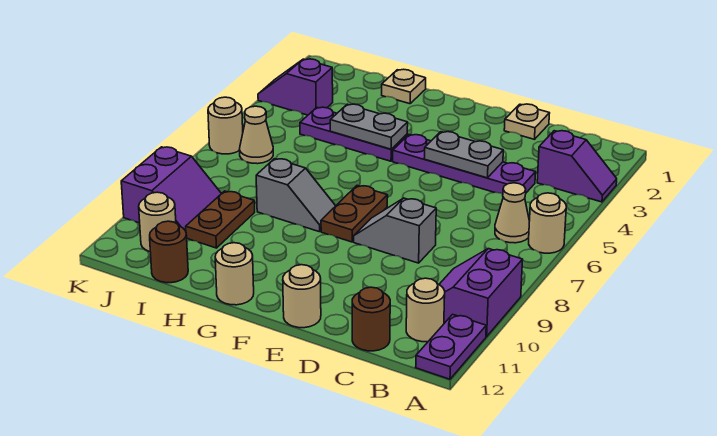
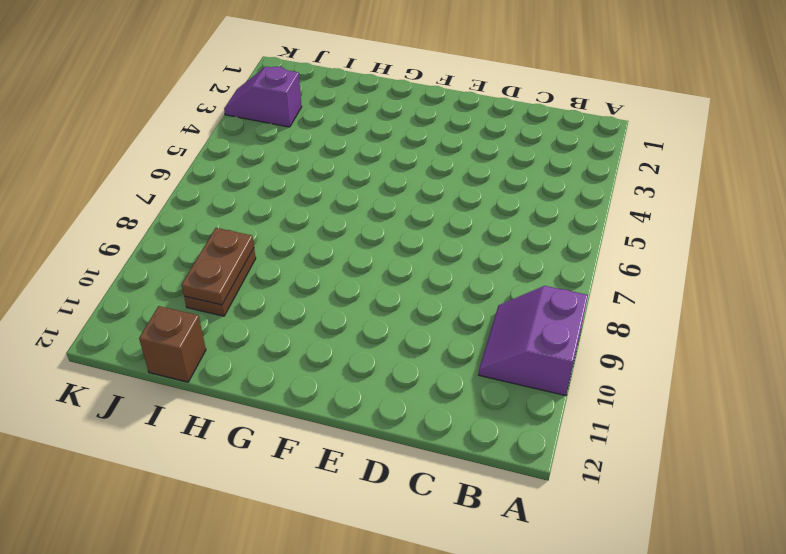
brown 1x2 plate [182,228,254,305] -> brown 1x2 plate moved to [321,186,388,242]
brown 1x1 brick [139,306,206,382] -> brown 1x1 round brick [150,221,188,283]
none -> purple 1x2 slope [537,131,617,202]
none -> tan 1x1 round brick [529,193,566,253]
none -> purple 1x2 plate [416,314,486,379]

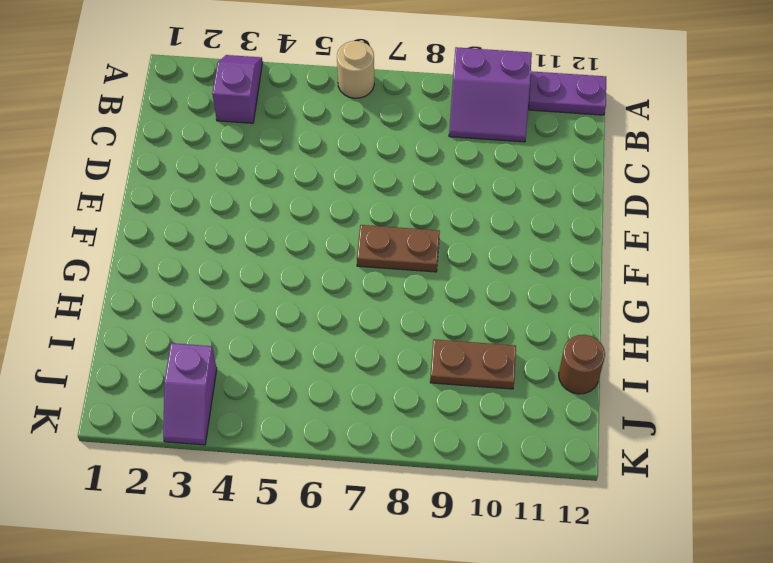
none -> tan 1x1 cone [495,183,529,243]
none -> tan 1x1 round brick [406,278,445,342]
none -> purple 1x4 plate [393,135,536,194]

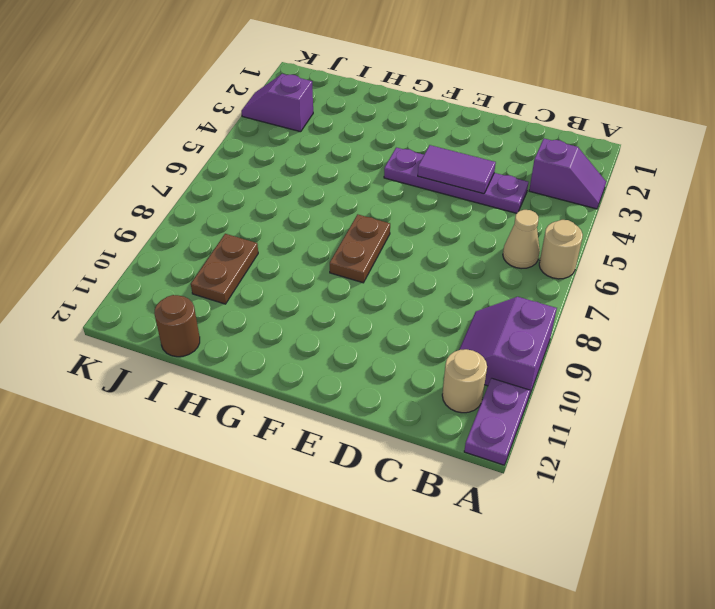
purple 1x2 tile [418,145,496,194] -> grey 1x2 plate [424,132,503,178]
none -> brown 1x1 round brick [352,287,390,351]
none -> tan 1x1 plate [504,104,550,139]
none -> grey 1x2 slope [354,198,436,263]

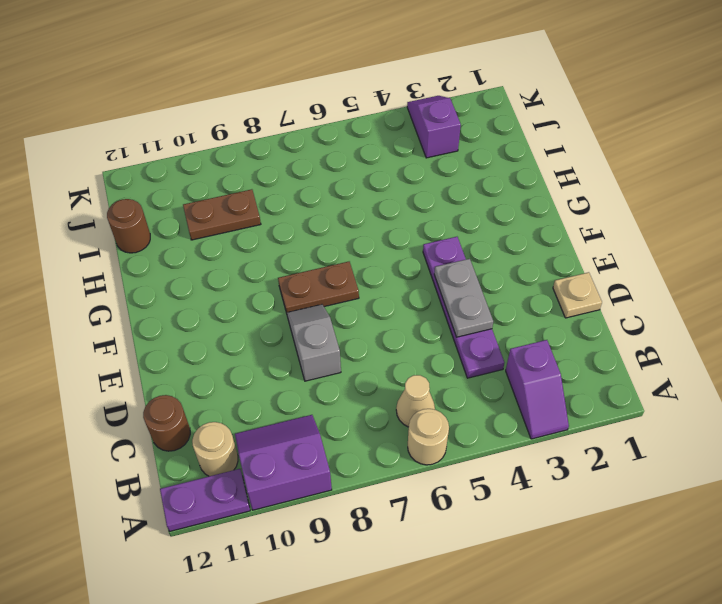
none -> tan 1x1 round brick [283,265,321,328]
none -> purple 1x3 plate [300,107,407,161]
none -> grey 1x2 slope [256,159,335,232]

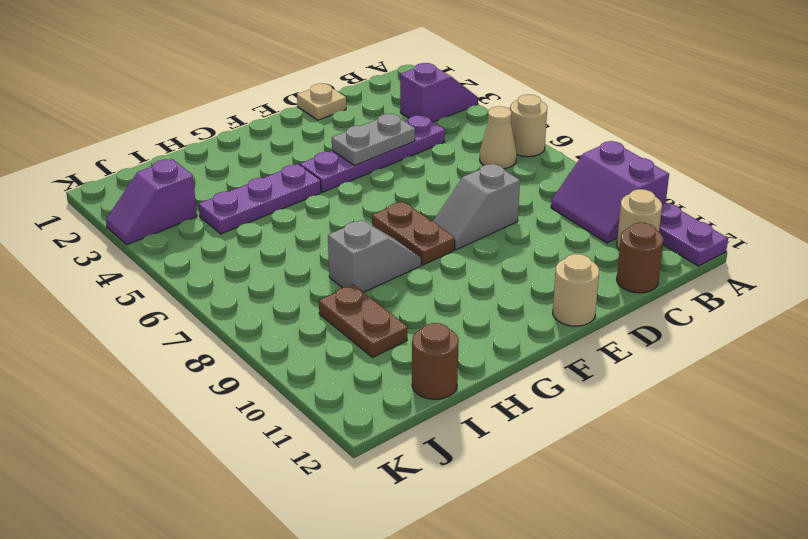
none -> tan 1x1 round brick [215,243,254,305]
none -> tan 1x1 plate [382,69,426,104]
none -> tan 1x1 cone [239,106,273,164]

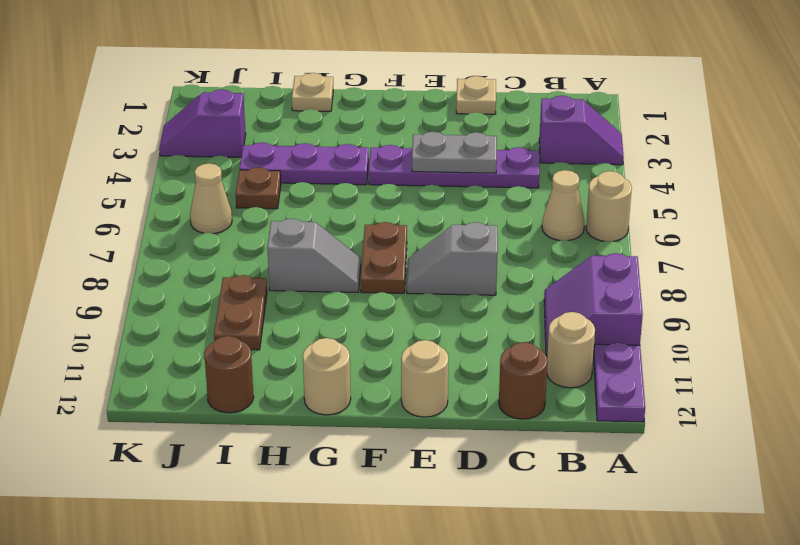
brown 1x1 plate [236,167,281,209] -> none
none -> purple 2x2 slope [121,147,221,231]
none -> tan 1x1 round brick [139,192,176,252]
none -> tan 1x1 round brick [208,97,243,154]

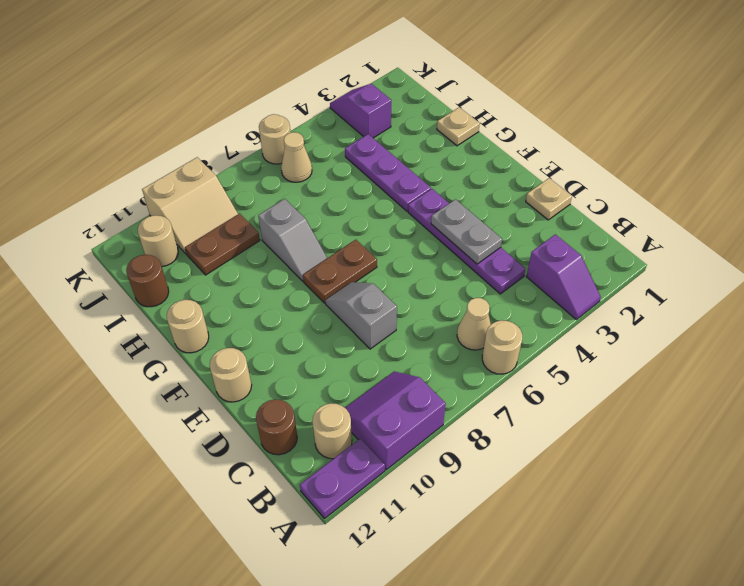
tan 2x2 slope [142,157,238,254] -> purple 2x2 slope [121,147,221,231]
none -> grey 1x2 plate [330,104,408,149]

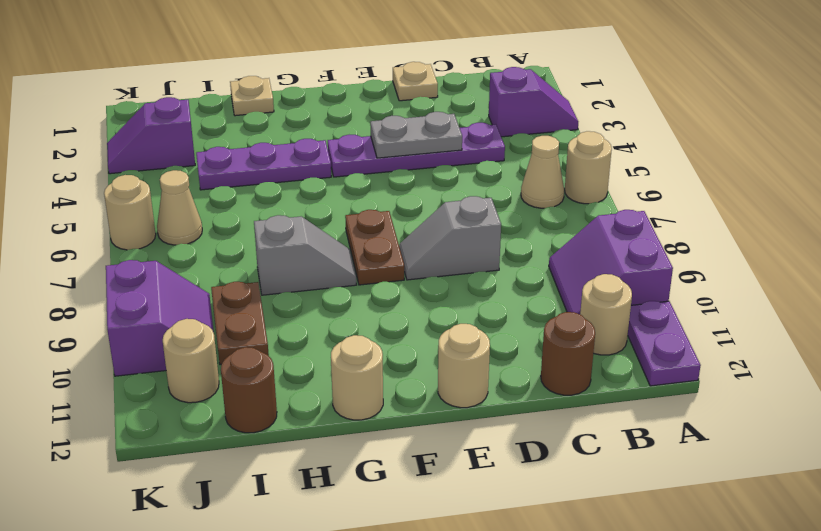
none -> grey 1x2 plate [330,104,408,149]

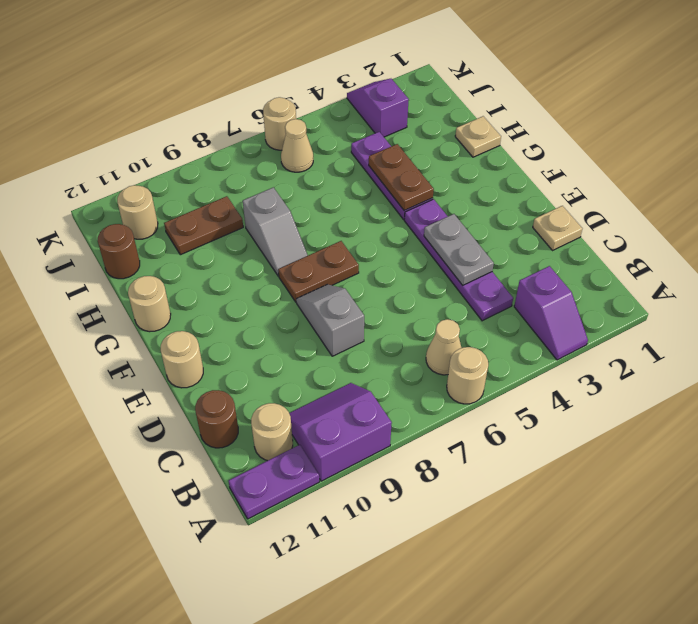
brown 1x2 plate [369,144,434,211] -> grey 1x2 plate [330,104,408,149]
none -> purple 2x2 slope [121,147,221,231]

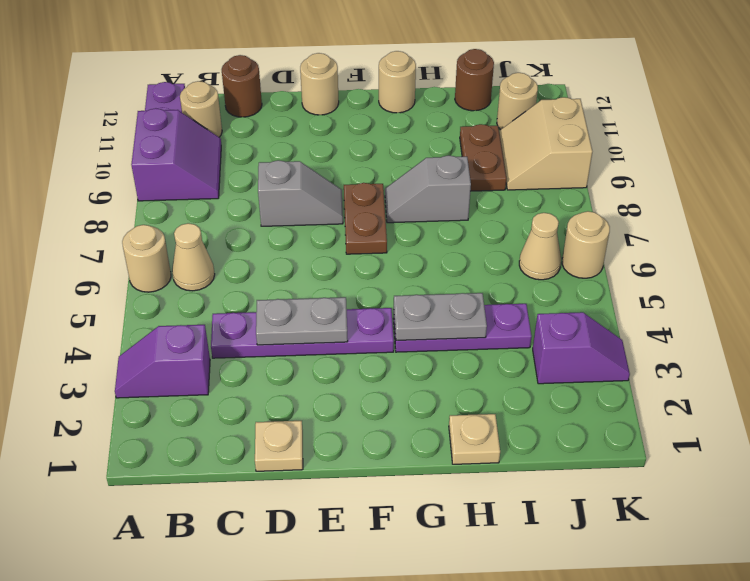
tan 2x2 slope [499,97,592,190] -> purple 2x2 slope [121,147,221,231]

